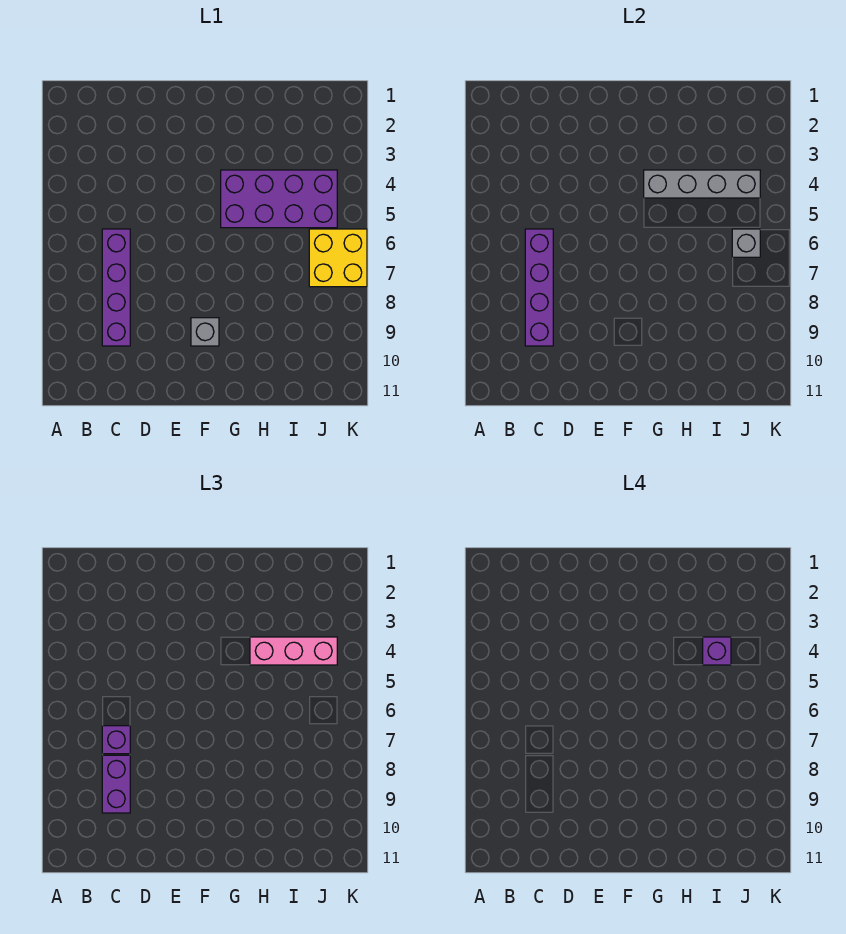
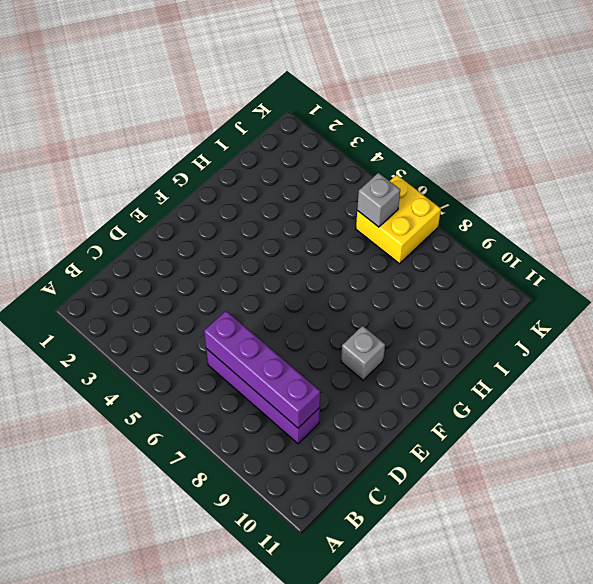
none -> purple 2x4 brick [221,170,337,228]
none -> grey 1x4 brick [644,170,760,198]

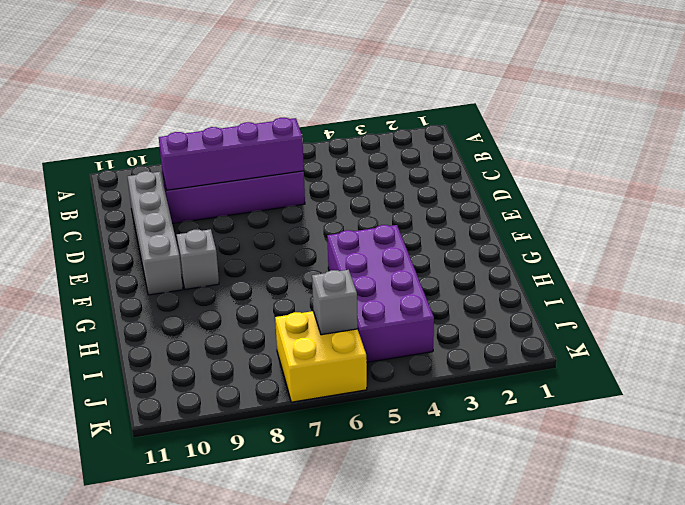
grey 1x4 brick [128,171,183,295] -> grey 1x4 brick moved to [644,170,760,198]
none -> purple 1x1 brick [102,726,130,754]
none -> purple 1x2 brick [102,755,130,813]

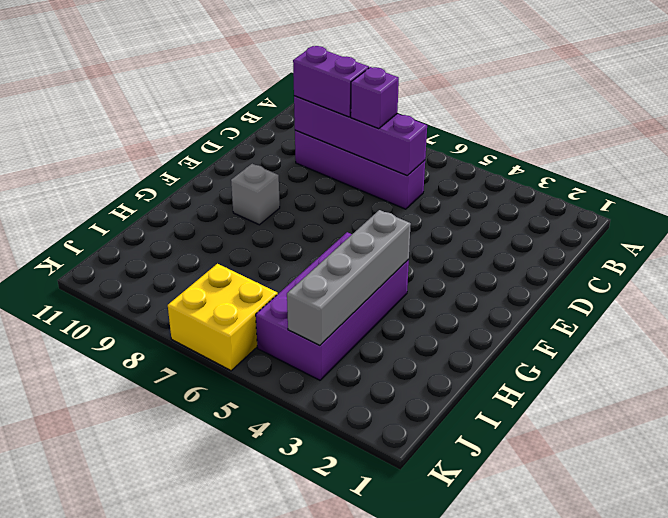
none -> grey 1x1 brick [732,229,760,257]
none -> pink 1x3 brick [250,637,337,665]

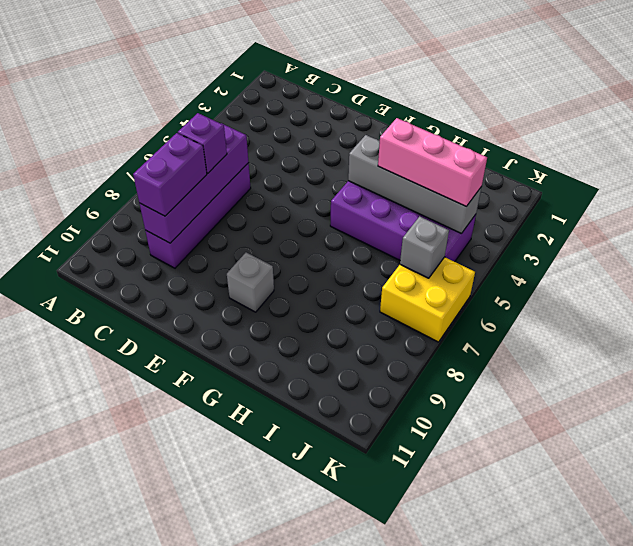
none -> purple 1x1 brick [703,637,731,665]

